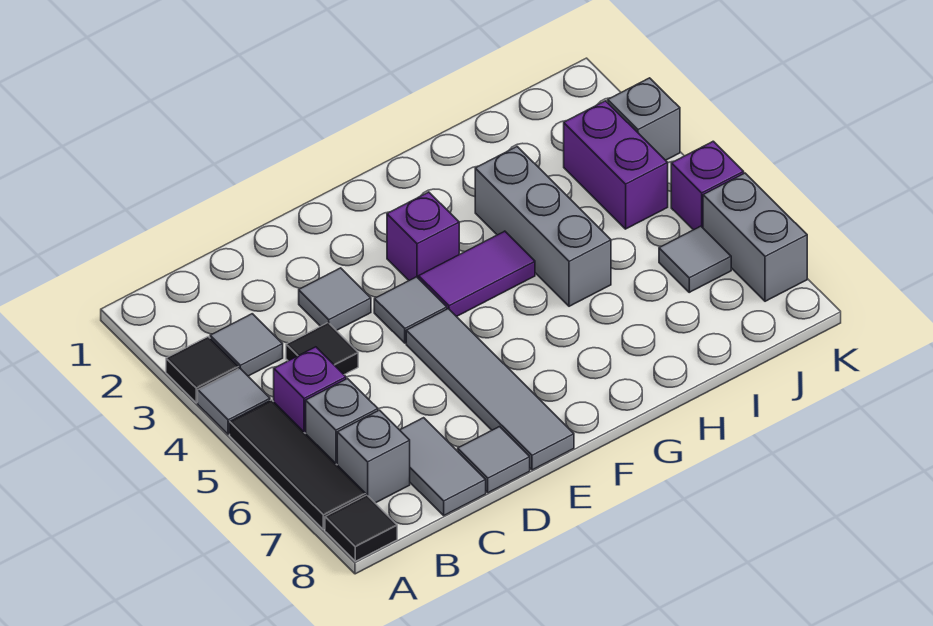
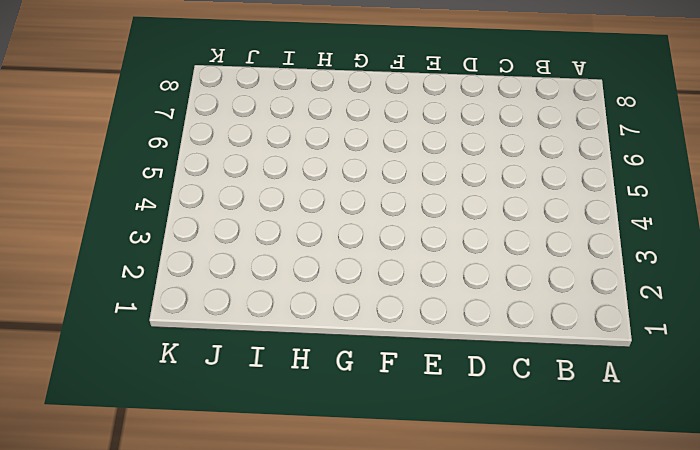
none -> black 1x1 tile [166,337,238,403]
none -> grey 1x1 tile [198,368,270,435]
none -> black 1x3 tile [230,400,366,530]

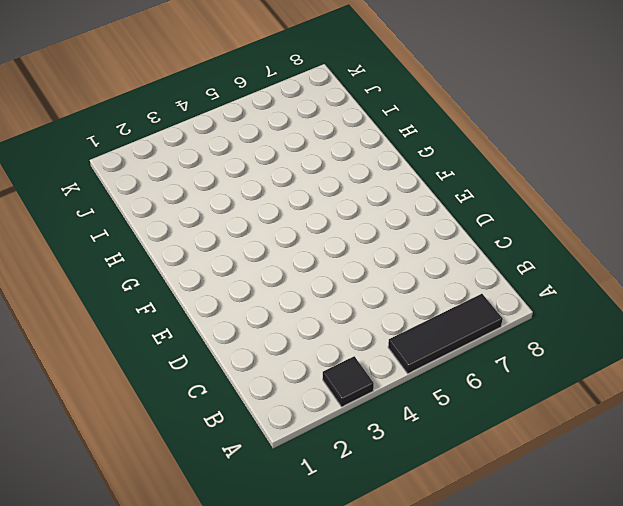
none -> grey 1x1 tile [198,368,270,435]
none -> black 1x1 tile [325,495,397,561]
none -> grey 1x1 tile [210,314,283,376]

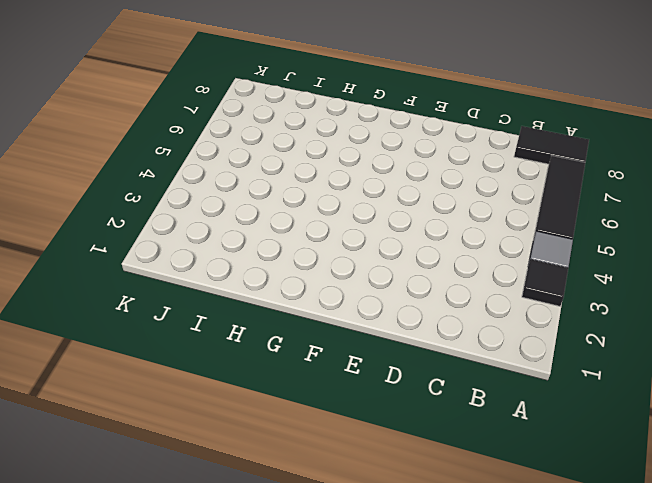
black 1x2 tile [514,126,589,164] -> black 1x1 tile [325,495,397,561]
none -> grey 1x1 tile [210,314,283,376]
none -> purple 1x1 brick [274,347,346,434]
none -> grey 1x1 brick [306,379,378,464]

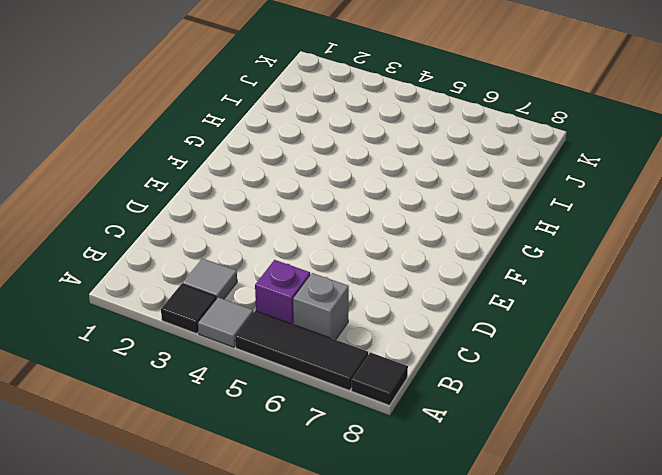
none -> grey 1x1 brick [337,410,410,503]
none -> black 1x1 tile [286,323,358,375]
none -> grey 1x2 tile [400,418,486,515]

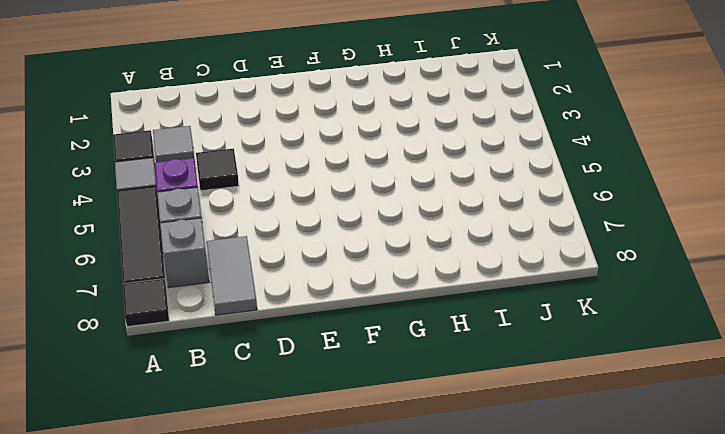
none -> grey 1x1 tile [299,268,371,331]
none -> grey 1x1 tile [458,427,530,493]
none -> grey 1x1 tile [374,277,447,343]

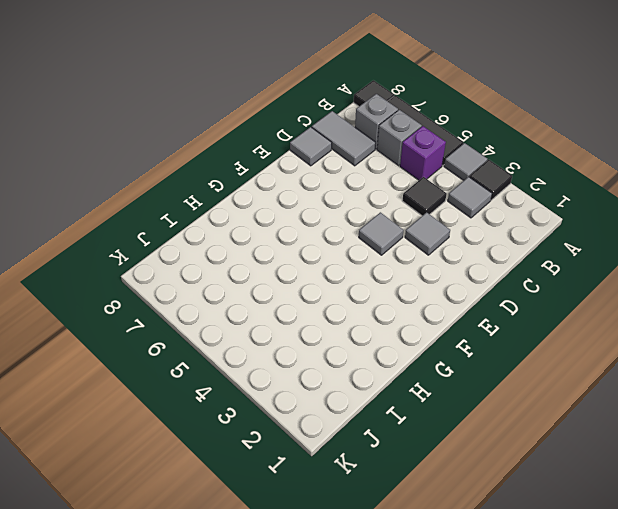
none -> grey 1x4 tile [406,309,574,470]
none -> purple 1x1 brick [387,192,459,280]
none -> purple 1x2 tile [419,231,535,317]

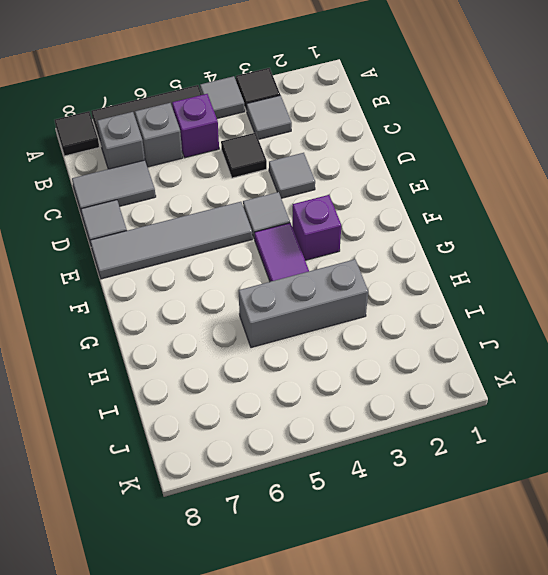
none -> purple 1x2 brick [564,101,668,229]
none -> grey 1x1 tile [659,226,731,292]
none -> grey 1x1 brick [608,78,680,160]

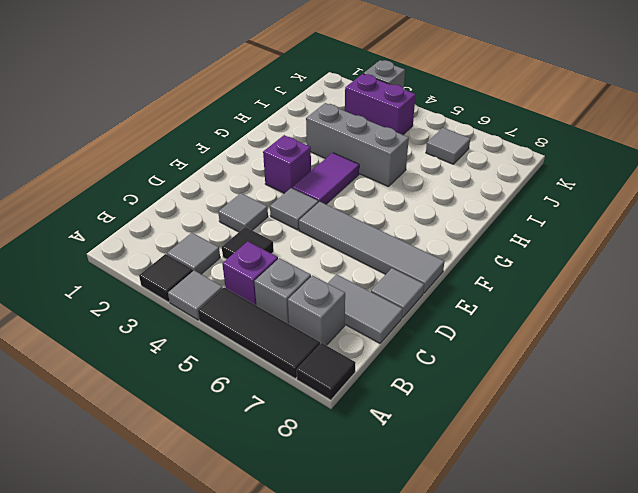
none -> purple 1x1 brick [671,141,744,230]
none -> grey 1x2 brick [703,173,807,301]

